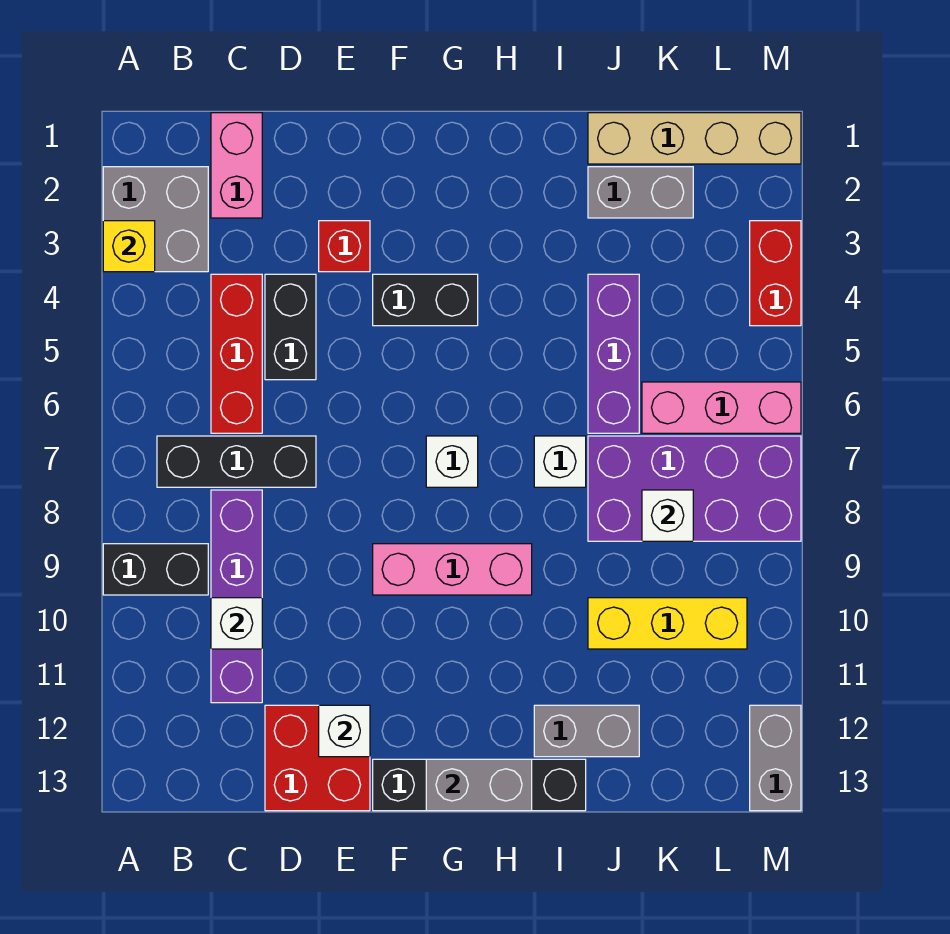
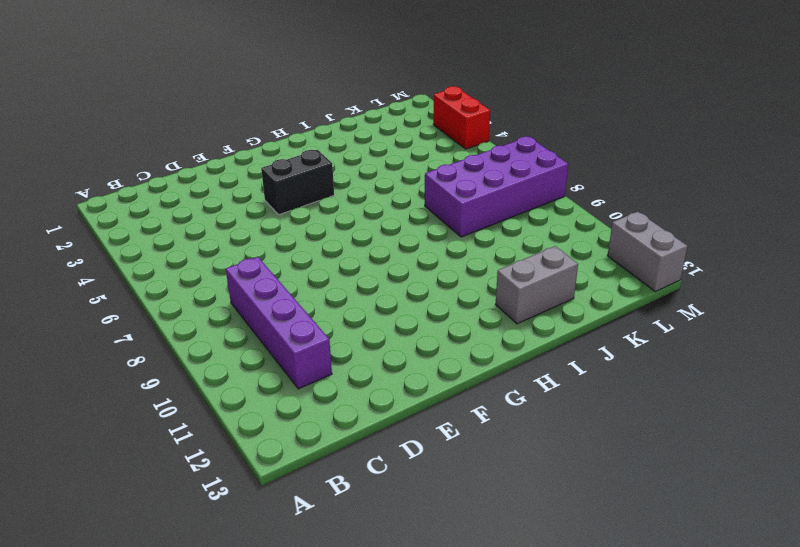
none -> grey 2x2 brick [103,167,208,272]
none -> black 1x2 brick [103,544,208,595]
none -> black 1x3 brick [157,436,316,487]

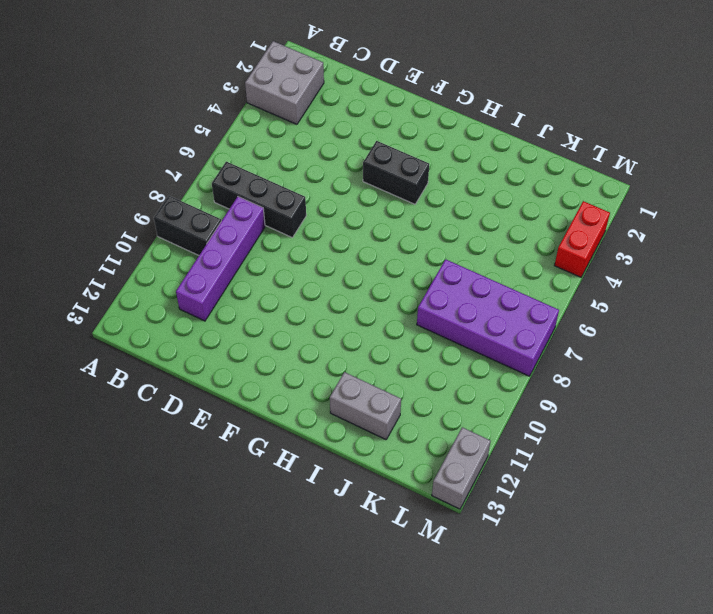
none -> pink 1x2 brick [211,113,262,218]
none -> red 1x3 brick [211,274,262,433]
none -> black 1x2 brick [265,274,316,380]

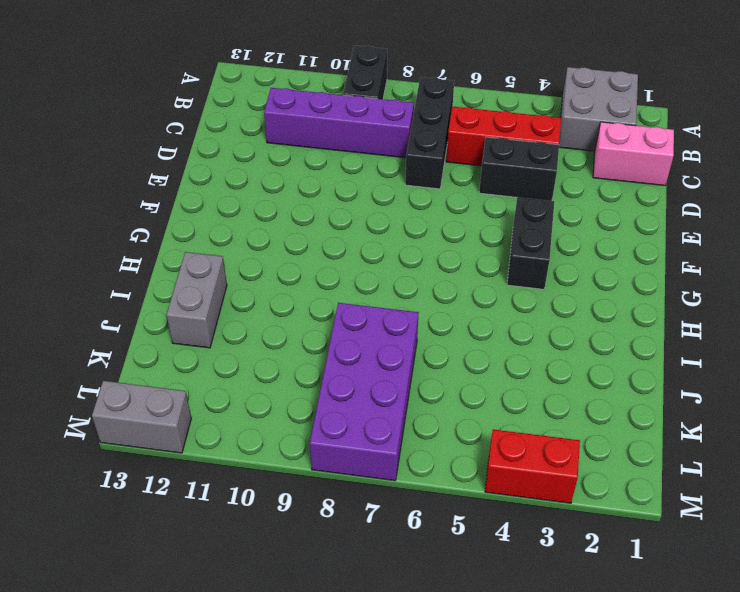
none -> red 2x2 brick [265,705,370,811]
none -> red 1x1 brick [319,221,370,272]
none -> pink 1x3 brick [373,544,532,595]

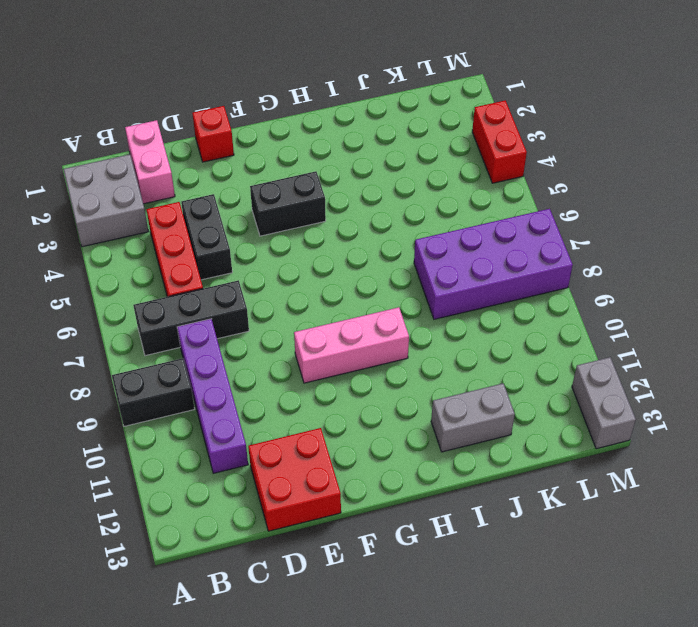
red 1x1 brick [192,106,234,162] -> red 1x1 brick moved to [319,221,370,272]
none -> black 1x4 brick [373,759,586,811]
none -> white 1x1 brick [426,436,478,487]
none -> white 1x1 brick [534,436,586,487]

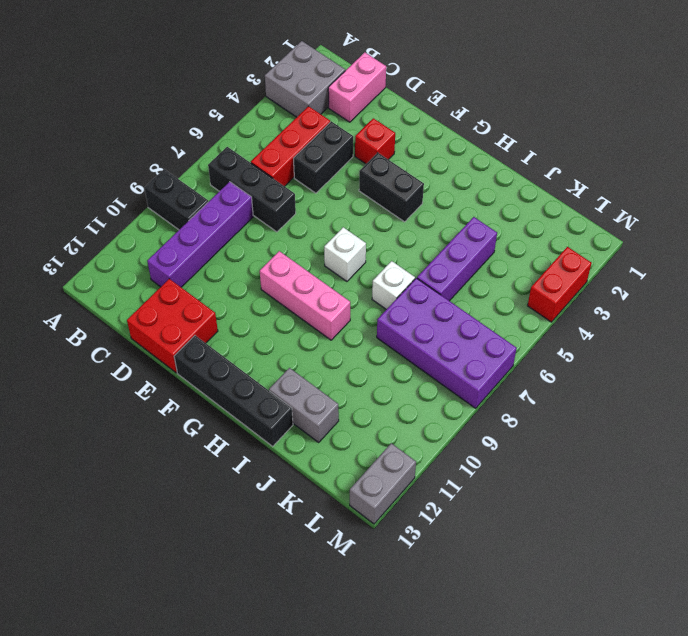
none -> tan 1x4 brick [588,113,801,164]
none -> grey 1x2 brick [588,167,693,218]
none -> yellow 1x3 brick [588,598,747,649]

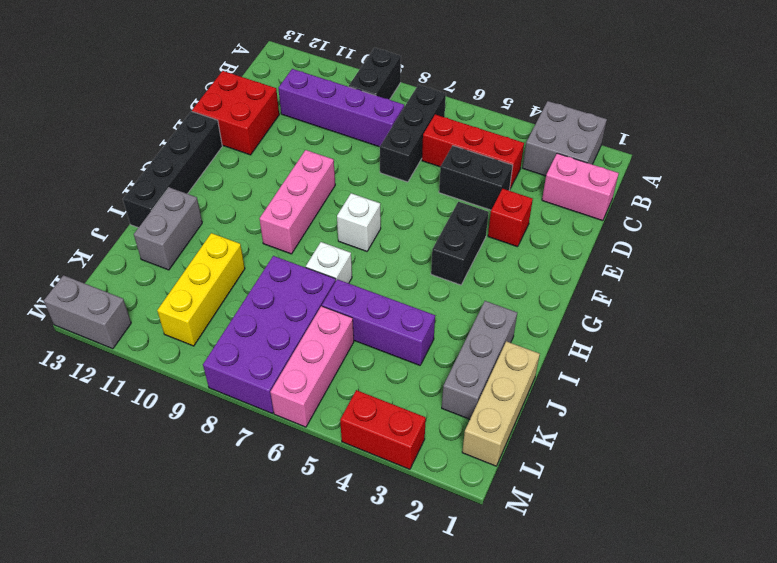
grey 1x3 brick [442,301,517,419] -> grey 1x2 brick [588,167,693,218]
tan 1x3 brick [462,341,540,466] -> tan 1x4 brick [588,113,801,164]
none -> yellow 1x1 brick [103,221,155,272]
none -> white 1x1 brick [211,598,262,649]
none -> white 1x1 brick [319,705,370,757]

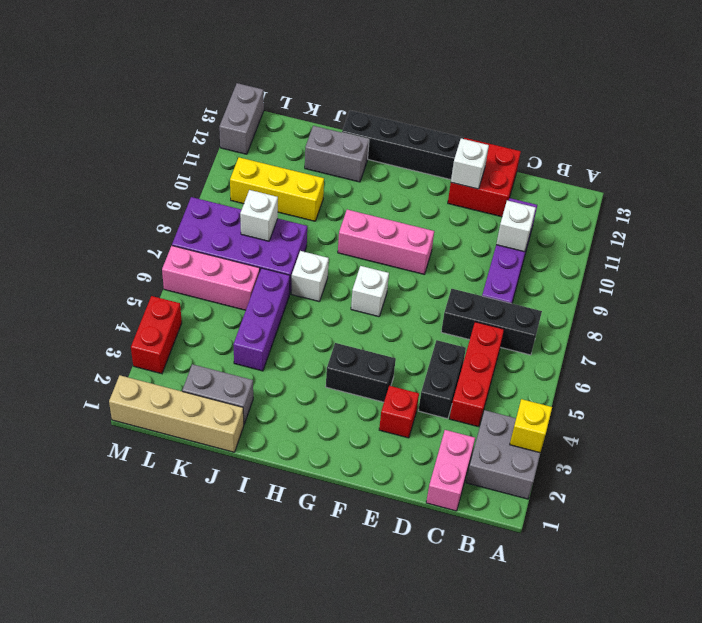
none -> black 1x2 brick [103,544,208,595]
none -> grey 1x2 brick [426,759,532,811]

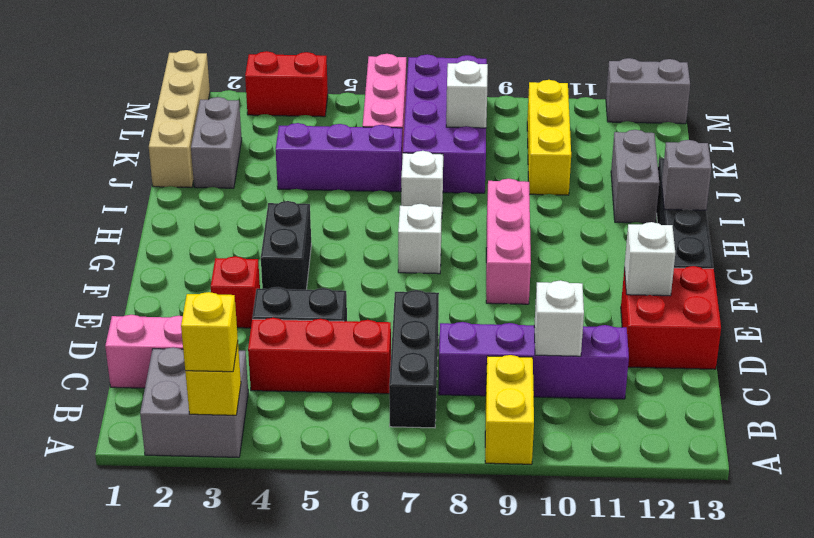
yellow 1x1 brick [181,292,238,372] -> none
yellow 1x2 brick [485,355,534,464] -> black 1x2 brick [103,544,208,595]
grey 1x1 brick [662,140,711,210] -> grey 1x2 brick [426,759,532,811]

